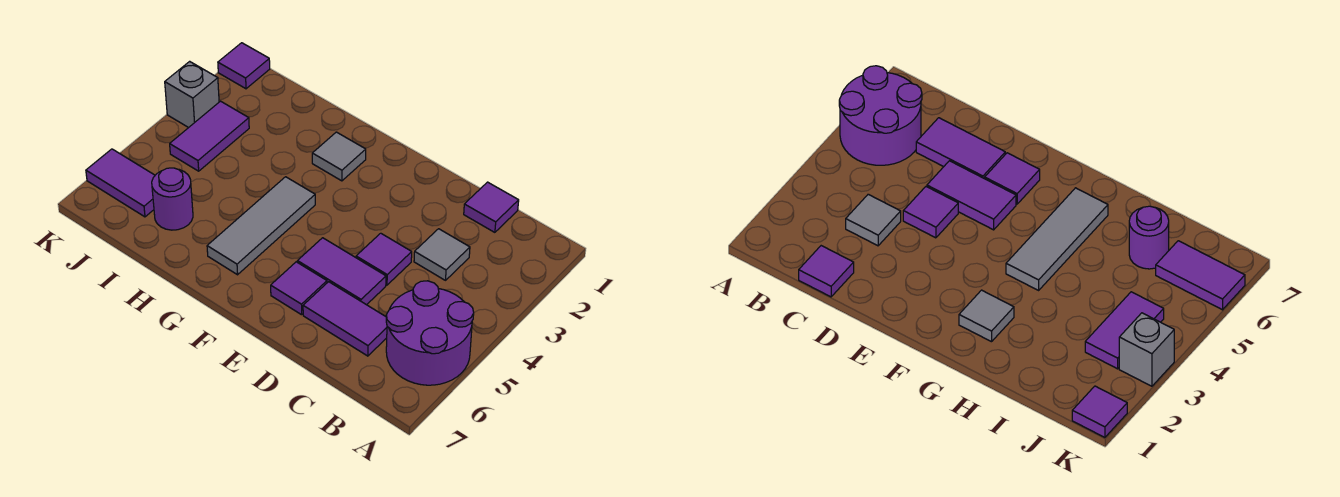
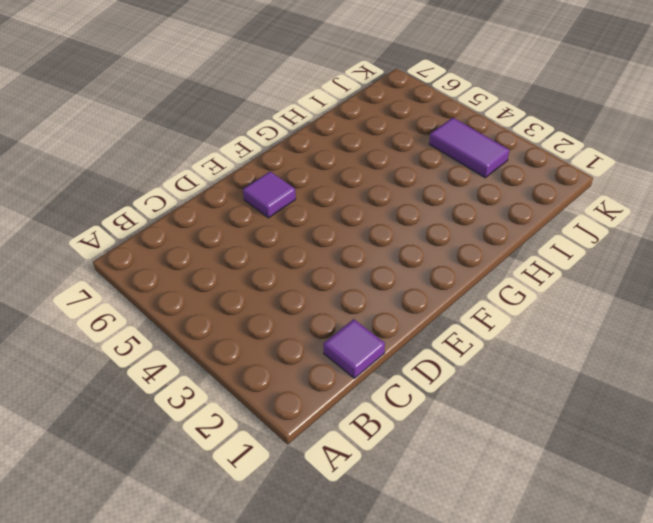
none -> purple 2x2 round brick [386,281,474,385]
none -> grey 1x1 tile [414,229,470,280]
none -> purple 1x2 tile [303,282,387,356]

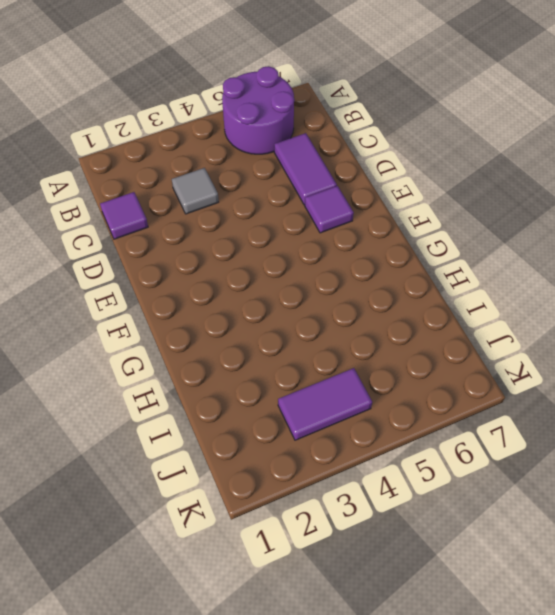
none -> purple 1x1 tile [356,233,412,285]
none -> purple 1x2 tile [297,238,386,305]
none -> grey 1x1 tile [312,132,366,181]

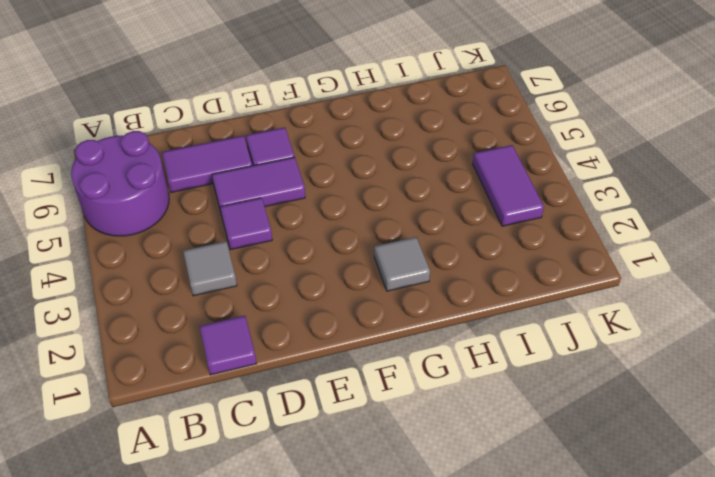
none -> grey 1x3 tile [207,177,315,275]
none -> purple 1x1 round brick [152,168,193,230]
none -> purple 1x2 tile [86,149,155,217]

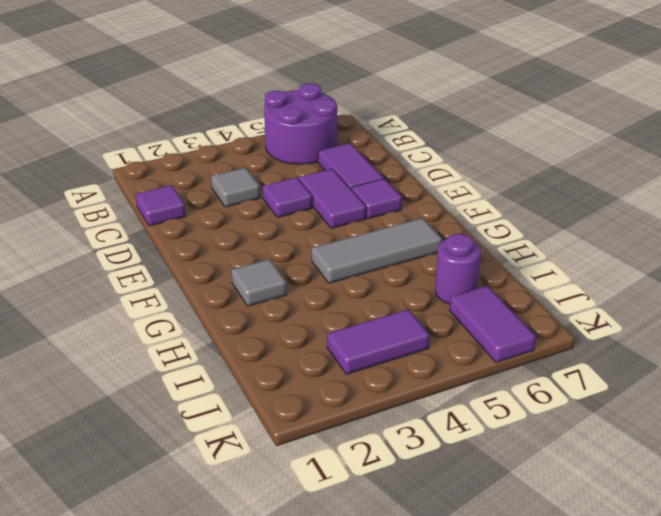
none -> purple 1x1 tile [218,43,270,89]
none -> grey 1x1 brick [165,61,219,128]

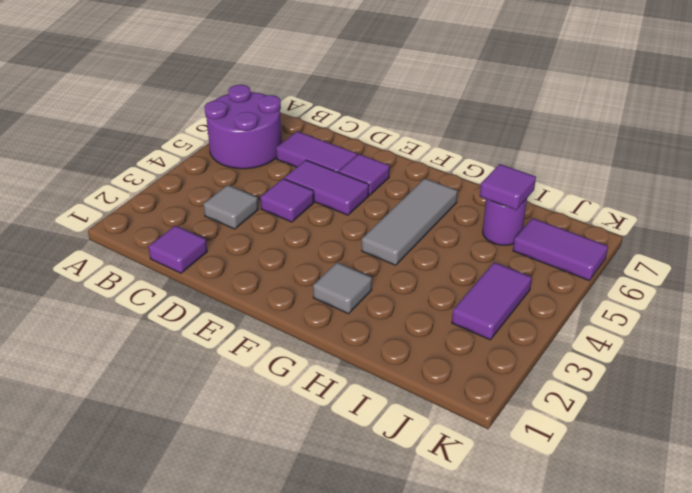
purple 1x1 tile [480,164,536,210] -> purple 1x1 tile moved to [218,43,270,89]
none -> grey 1x1 brick [165,61,219,128]

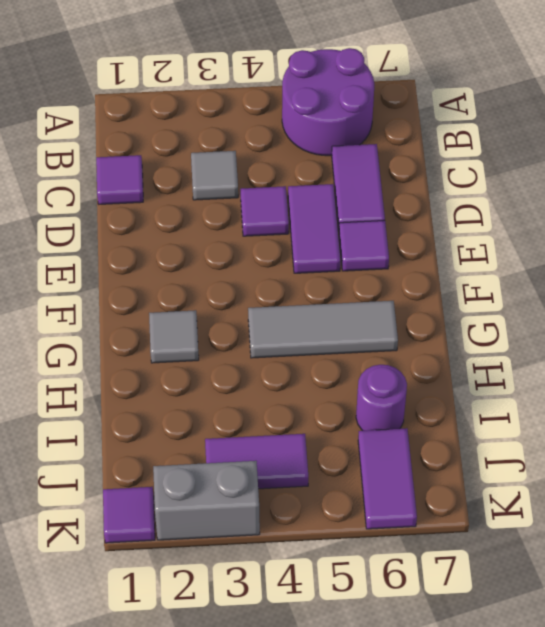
grey 1x2 brick [153,461,260,540] -> grey 1x1 brick [165,61,219,128]

